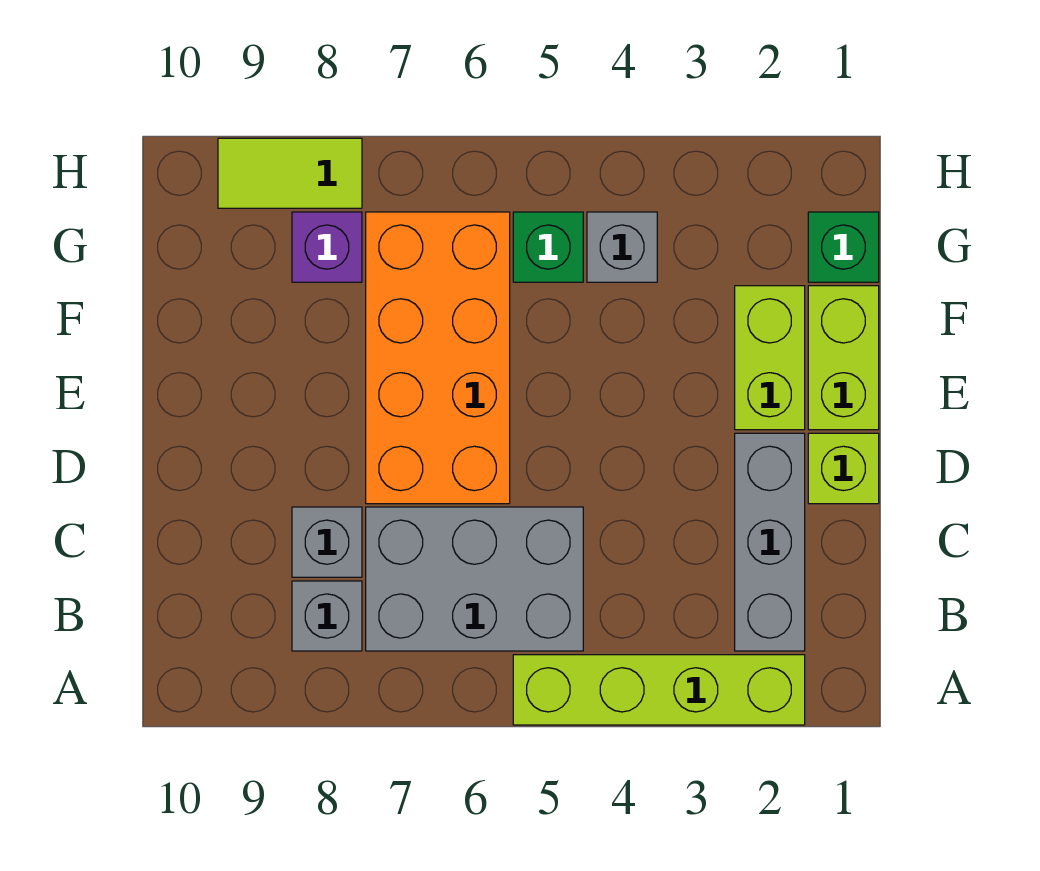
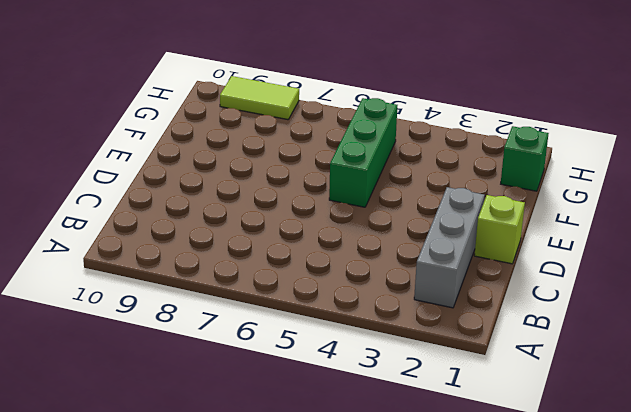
green 1x3 brick [329,98,397,207] -> green 1x1 brick [513,212,583,282]
none -> lime 1x4 brick [513,655,805,725]
none -> grey 2x3 brick [366,507,583,651]
none -> grey 1x1 brick [292,581,362,651]

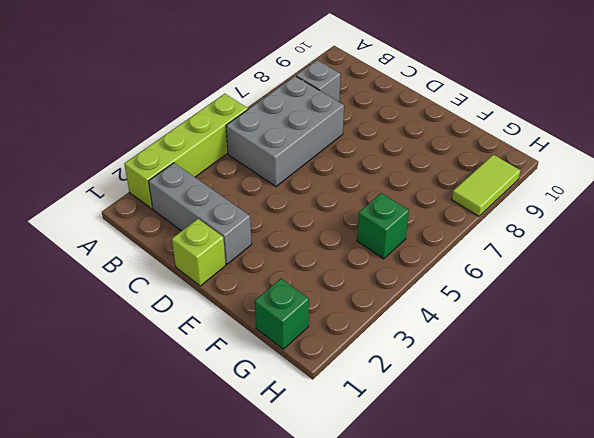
none -> grey 1x1 brick [292,507,362,577]
none -> orange 2x4 brick [366,212,510,504]
none -> lime 1x2 brick [808,286,879,430]

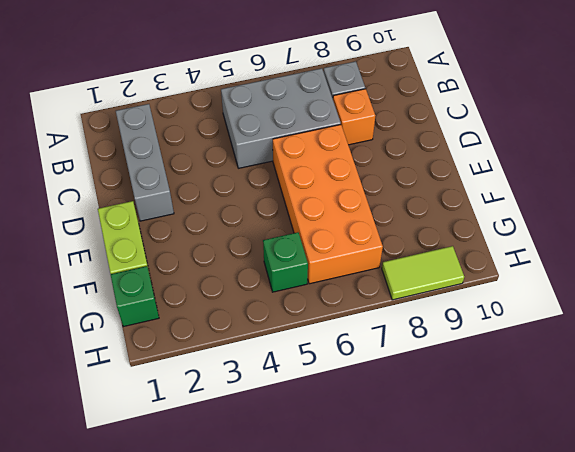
orange 1x1 brick [333,89,375,145] -> grey 1x1 brick [292,507,362,577]
none -> lime 1x4 brick [513,655,805,725]
none -> lime 1x1 brick [808,433,879,504]
none -> lime 1x2 brick [735,286,805,430]

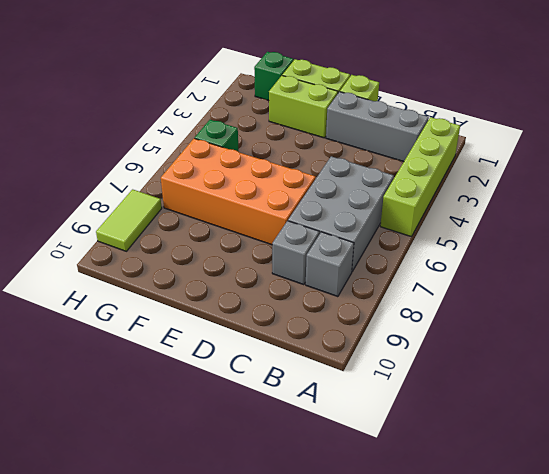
none -> grey 1x1 brick [587,212,657,282]
none -> purple 1x1 brick [292,212,362,282]

